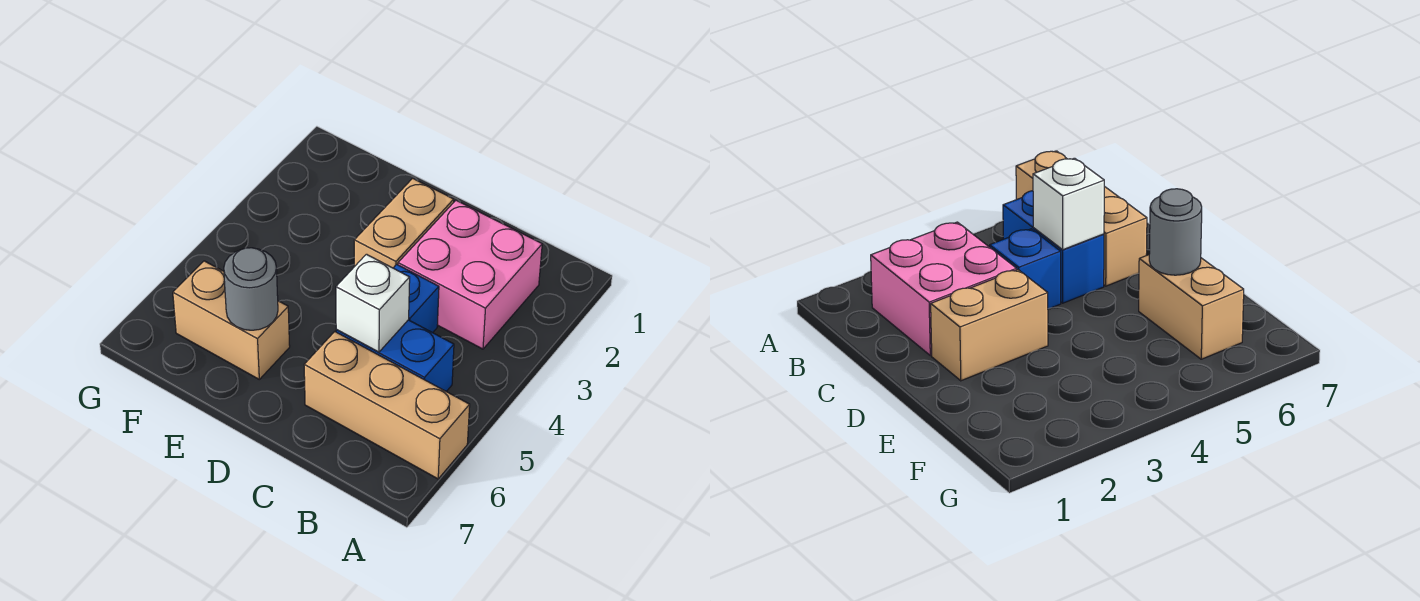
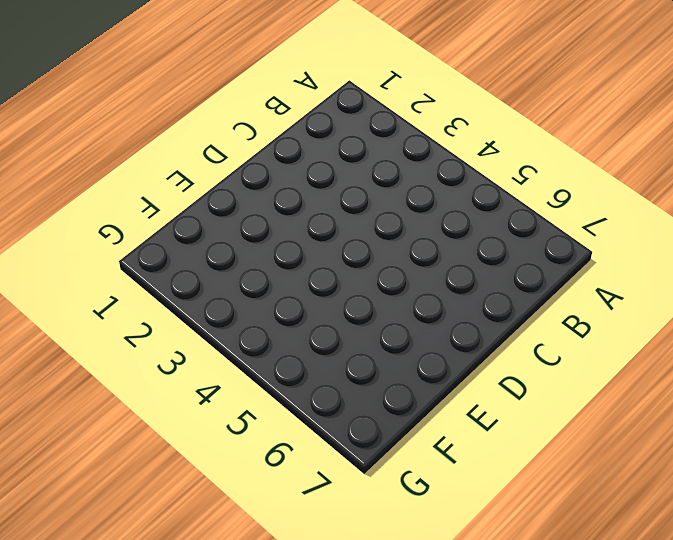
none -> tan 1x3 brick [304,332,470,479]
none -> pink 2x2 brick [398,200,542,349]

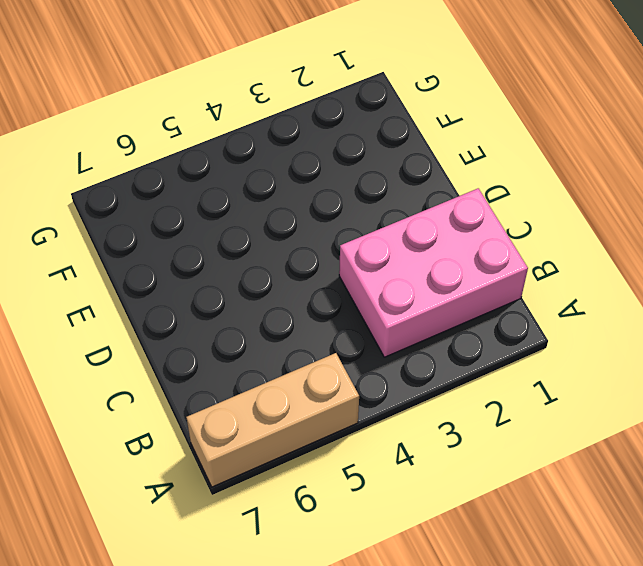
tan 1x3 brick [186,353,359,487] -> tan 1x3 brick turned to [304,332,470,479]
pink 2x3 brick [339,188,528,357] -> pink 2x2 brick [398,200,542,349]
none -> blue 1x2 brick [336,320,454,391]
none -> blue 1x1 brick [394,264,439,333]

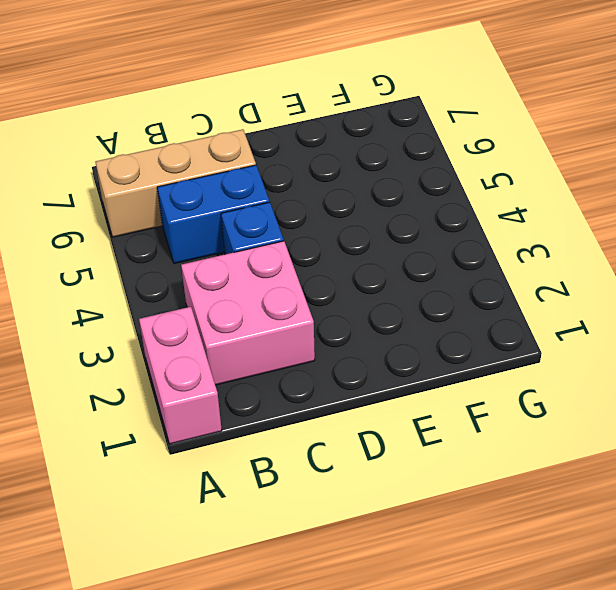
pink 1x2 brick [139,307,222,444] -> none
none -> tan 1x2 brick [354,178,454,268]
none -> tan 1x2 brick [173,261,290,379]

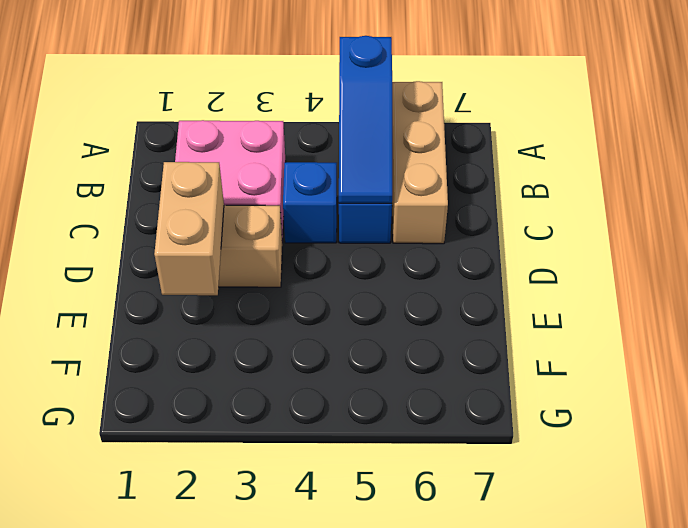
blue 1x3 slope [339,36,392,203] -> white 1x1 brick [336,254,410,352]
tan 1x2 brick [154,162,224,295] -> tan 1x2 brick moved to [173,261,290,379]
none -> grey 1x1 round brick [224,248,278,330]

